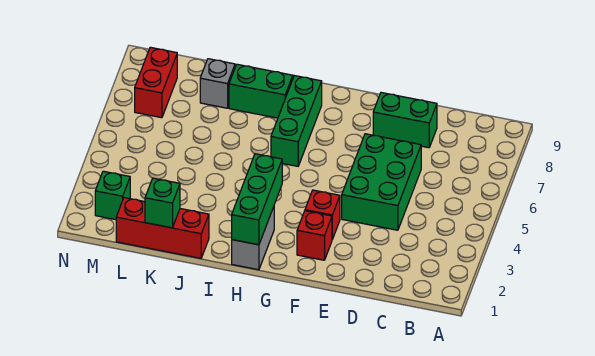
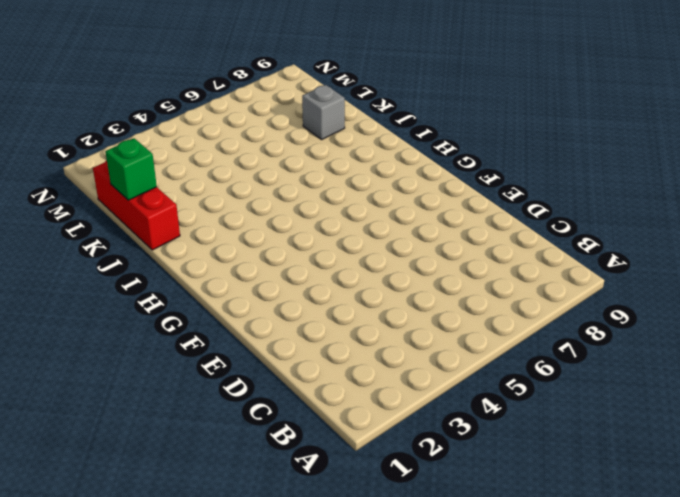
none -> green 2x3 brick [342,134,421,230]
none -> green 1x2 brick [373,93,437,148]
none -> red 1x1 brick [297,211,332,260]

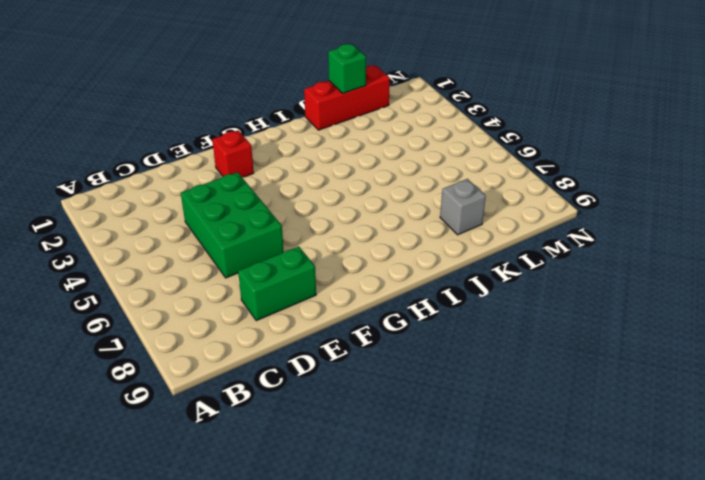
none -> red 1x1 brick [305,190,340,239]
none -> grey 1x2 brick [232,207,274,270]
none -> green 1x3 brick [271,76,322,166]

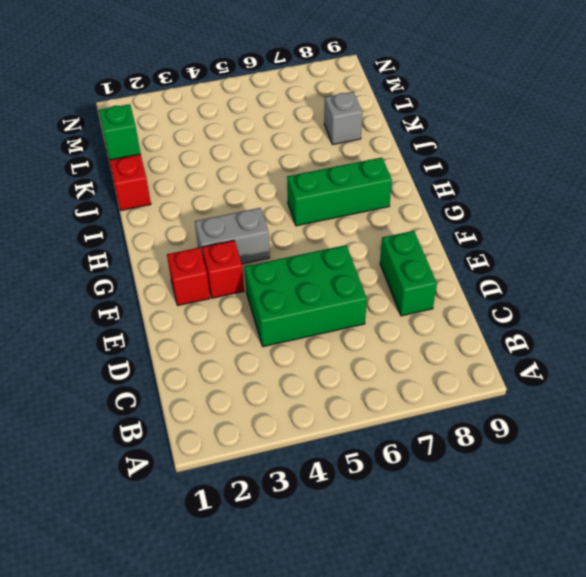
grey 1x2 brick [195,208,270,264] -> grey 1x2 brick moved to [232,207,274,270]
none -> green 1x2 brick [229,64,293,118]
none -> green 1x1 brick [95,171,130,220]
none -> red 1x2 brick [135,47,177,118]

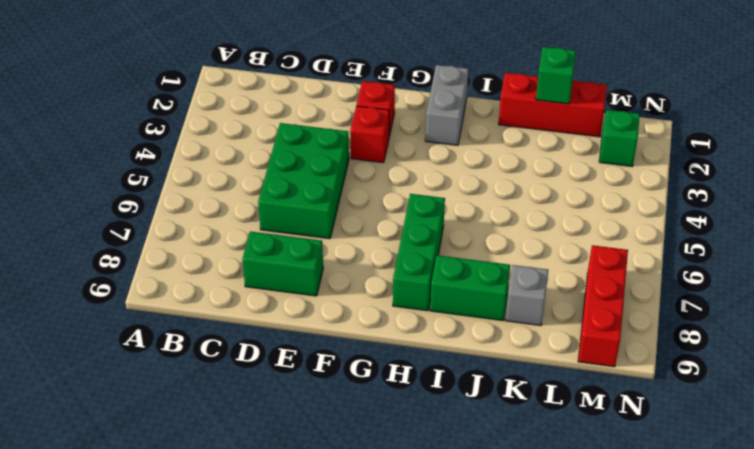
red 1x3 brick [578,245,628,367] -> red 1x2 brick [135,47,177,118]
none -> green 1x3 brick [232,154,282,245]

